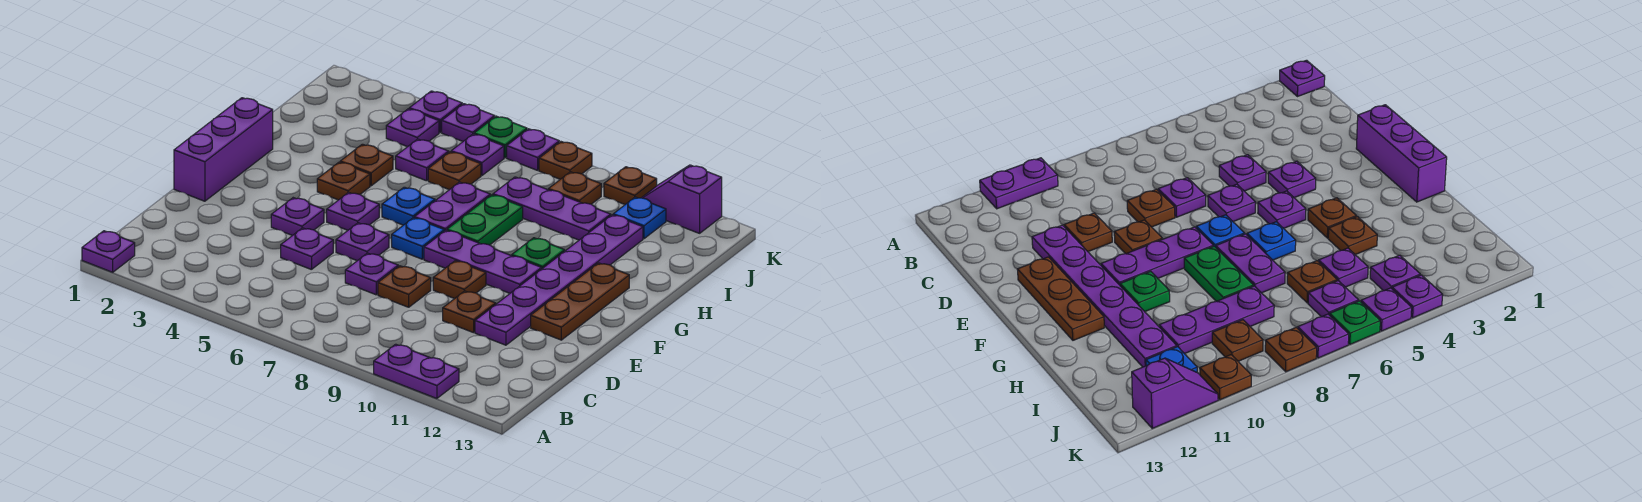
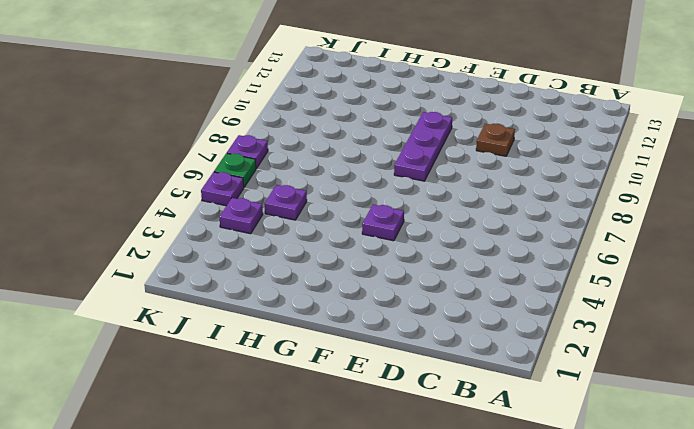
none -> purple 1x1 plate [82,231,135,272]
none -> purple 1x2 plate [374,344,459,398]
none -> purple 1x1 plate [281,228,333,270]
none -> purple 1x1 plate [345,253,398,295]

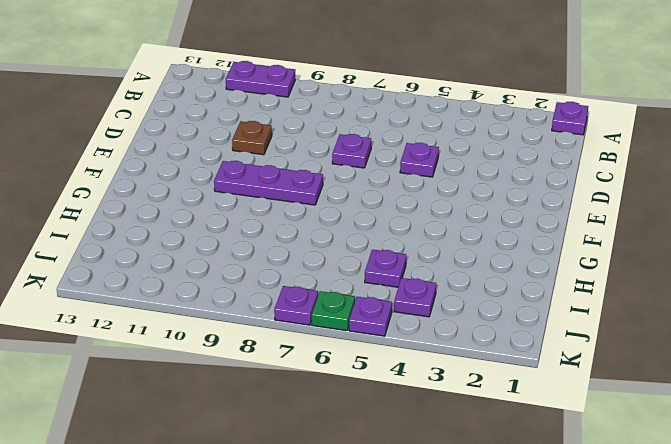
none -> brown 1x1 plate [378,266,431,307]
none -> purple 1x6 plate [475,215,643,345]
none -> purple 1x3 brick [174,98,273,201]
none -> purple 1x1 plate [271,198,324,236]

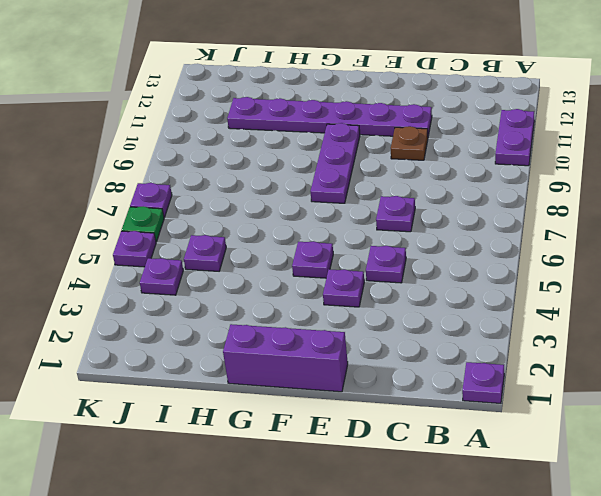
none -> brown 1x1 plate [378,266,431,307]
none -> purple 1x1 plate [336,223,389,261]
none -> brown 1x1 plate [433,261,486,299]
none -> brown 1x3 plate [531,263,629,340]

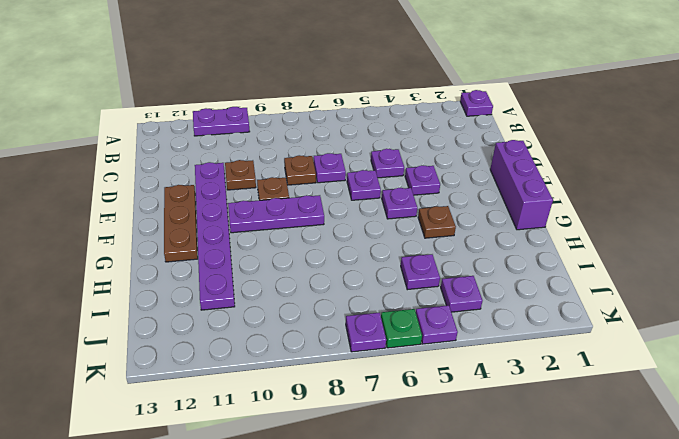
none -> blue 1x1 plate [392,218,444,259]
none -> blue 1x1 plate [382,187,435,225]
none -> purple 1x2 plate [415,182,490,231]
none -> green 1x2 plate [447,195,523,245]

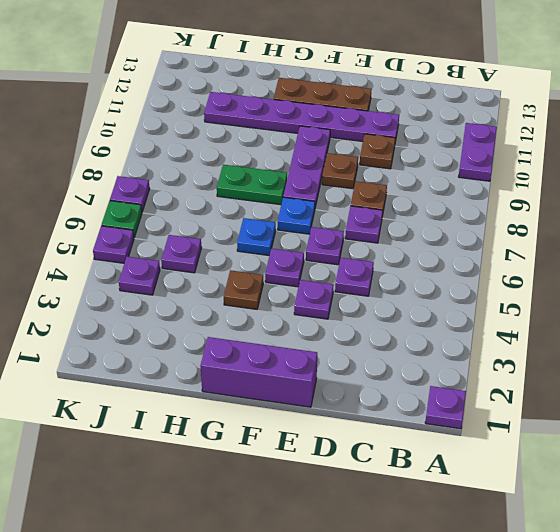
none -> purple 1x2 plate [415,182,490,231]
none -> green 1x1 plate [512,238,565,269]
none -> brown 1x1 plate [340,144,393,186]
none -> brown 1x1 plate [428,152,481,190]

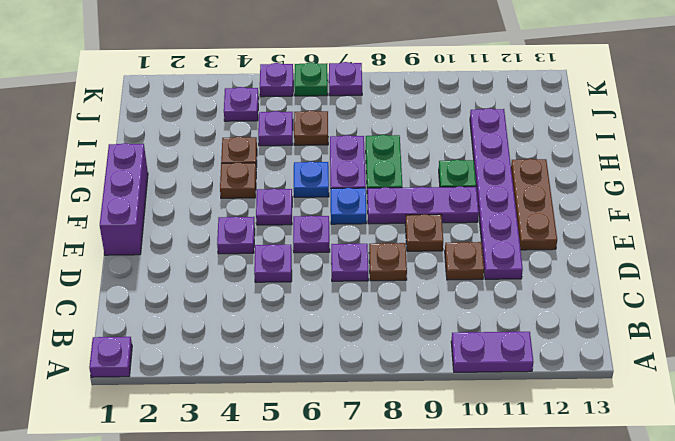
none -> purple 1x3 plate [493,177,611,240]
none -> purple 1x1 plate [451,134,504,175]
none -> brown 1x1 plate [548,172,601,204]
none -> blue 1x1 plate [613,197,666,239]

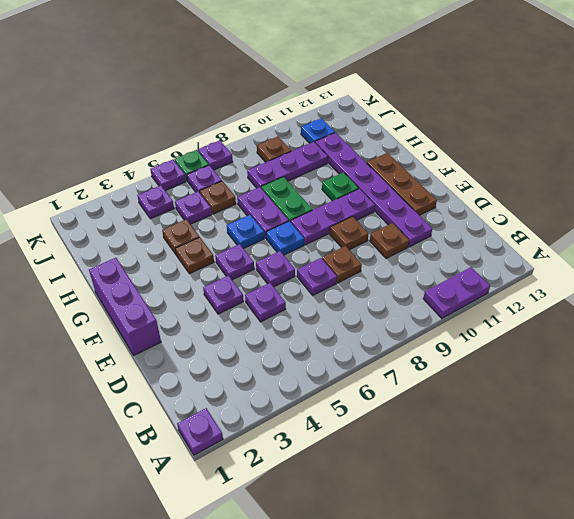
none -> purple 1x1 plate [409,91,462,132]
none -> brown 1x1 plate [539,142,592,179]
none -> brown 1x1 plate [604,167,657,204]
none -> purple 1x2 slope [642,165,722,233]

